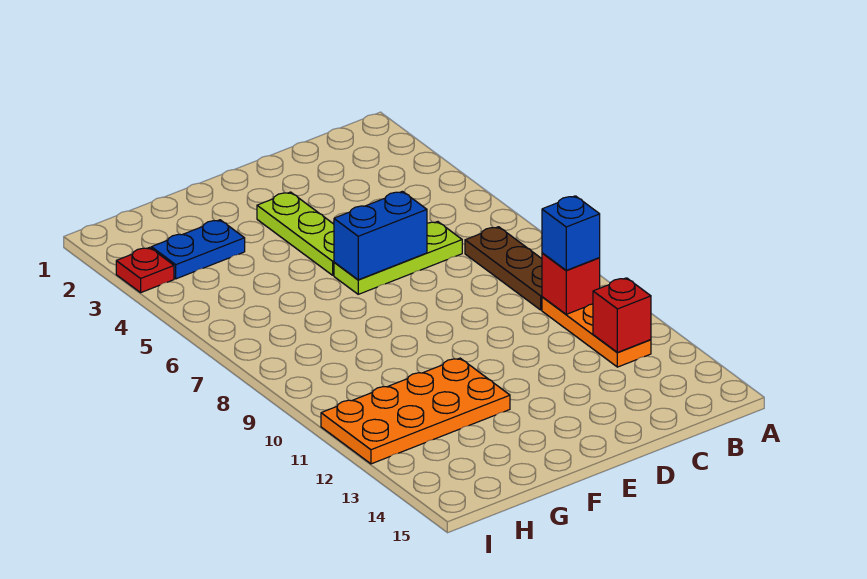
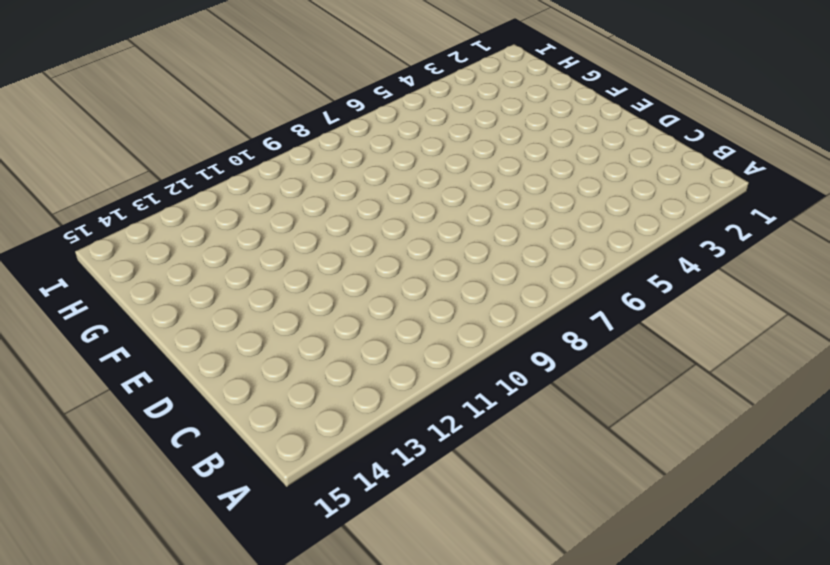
none -> brown 1x3 plate [465,227,542,310]
none -> orange 1x3 plate [542,297,651,367]

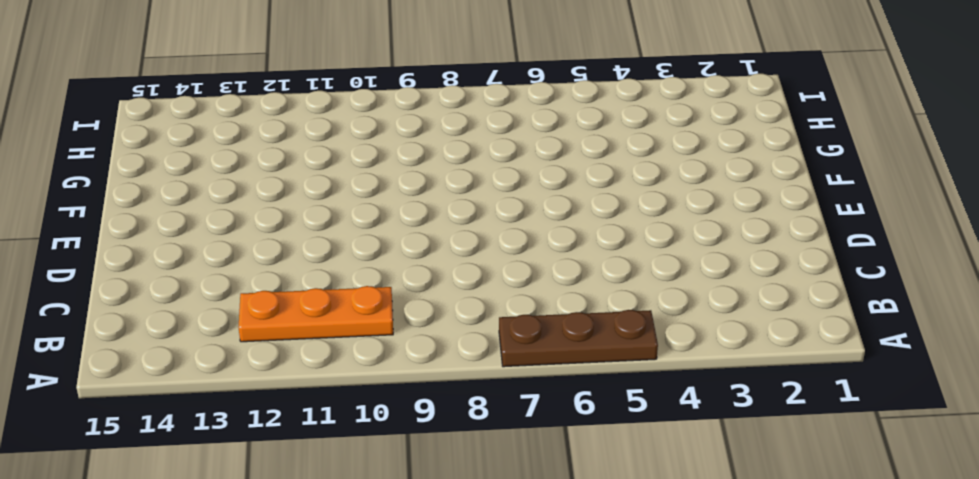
brown 1x3 plate [499,310,658,367] -> brown 1x3 plate moved to [465,227,542,310]
none -> lime 1x3 plate [334,222,462,294]
none -> lime 1x3 plate [257,192,334,275]

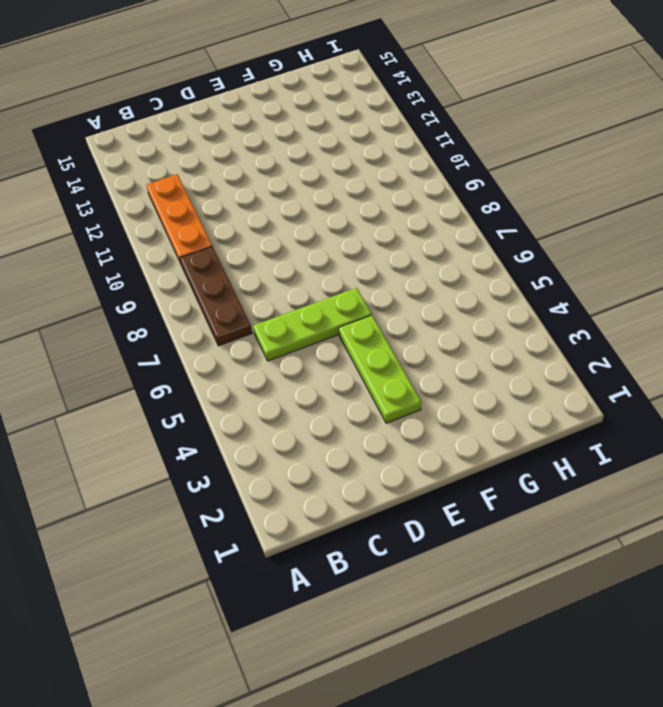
none -> orange 2x4 plate [321,358,510,464]
none -> blue 1x2 plate [151,220,245,279]

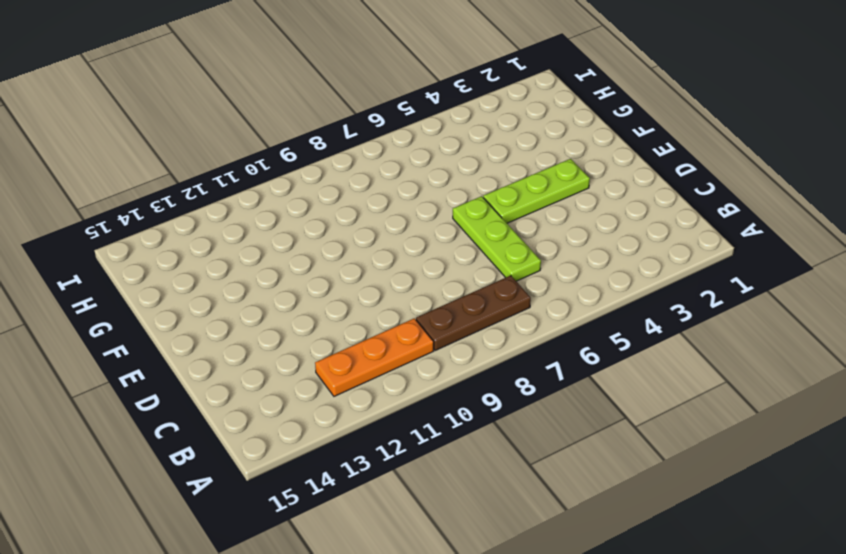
none -> orange 2x4 plate [321,358,510,464]
none -> blue 1x2 plate [151,220,245,279]

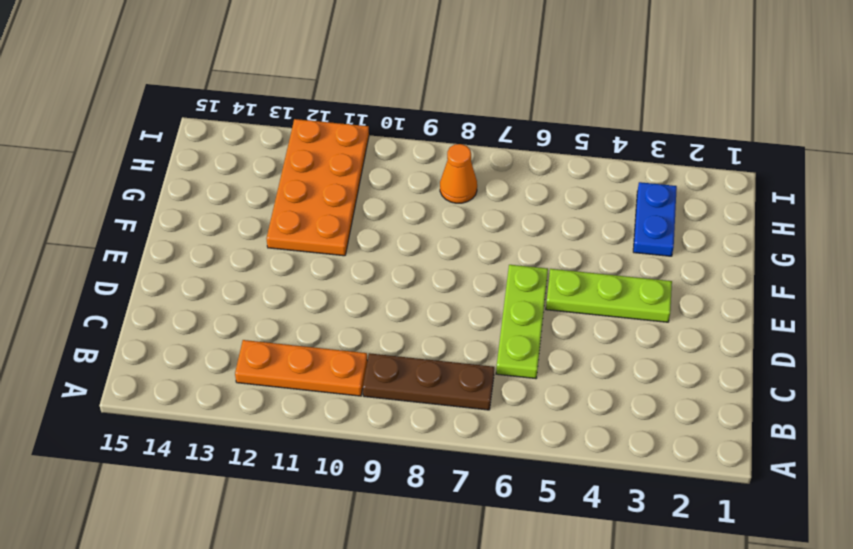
orange 1x1 cone [440,144,477,203] -> none
none -> red 1x1 plate [116,247,174,293]
none -> red 1x1 brick [542,253,600,314]

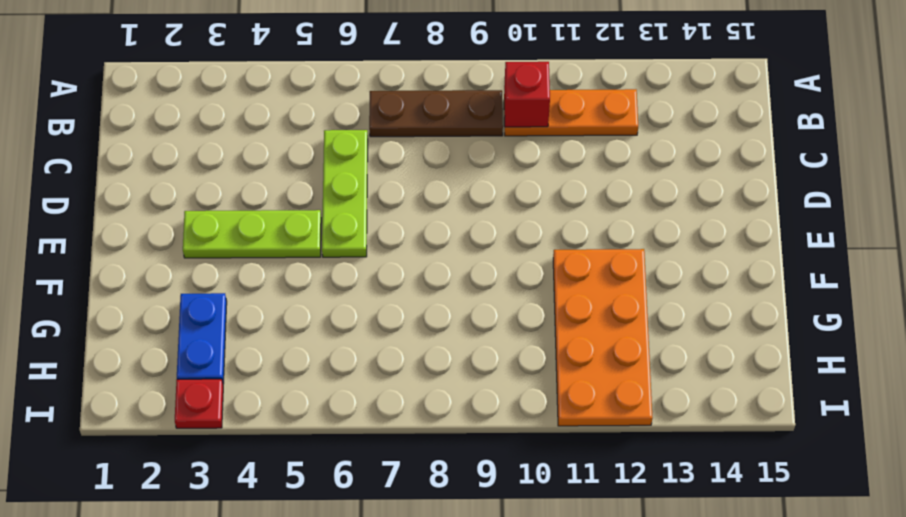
none -> red 1x1 brick [593,278,651,352]
none -> blue 1x2 brick [334,191,427,280]

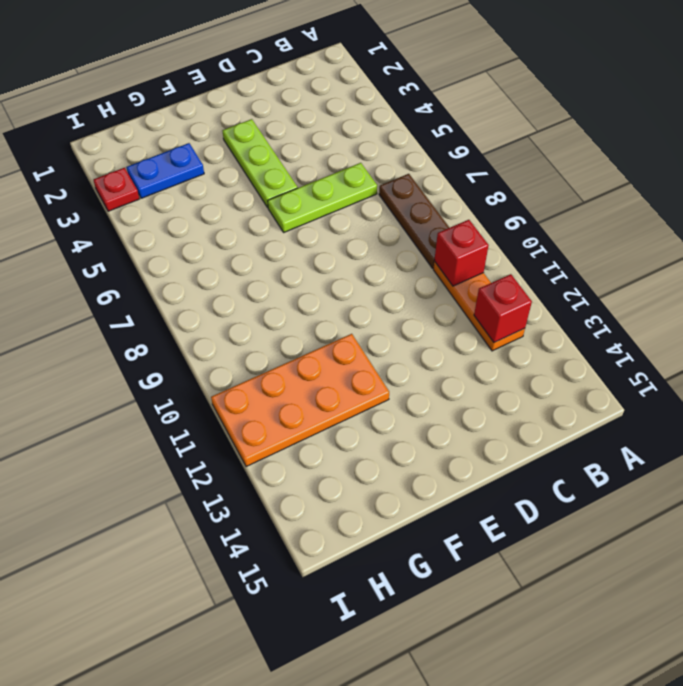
none -> blue 1x2 brick [334,191,427,280]
none -> blue 1x1 brick [542,196,600,270]

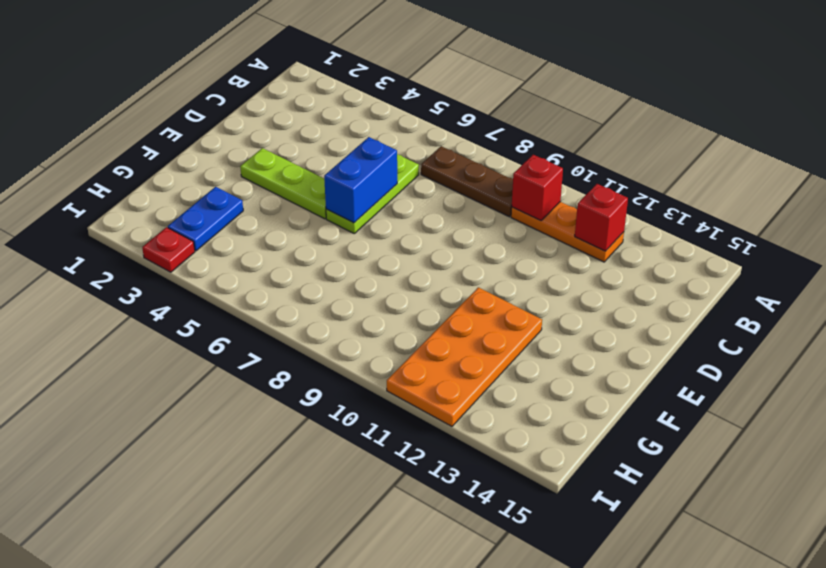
none -> blue 1x1 brick [542,196,600,270]

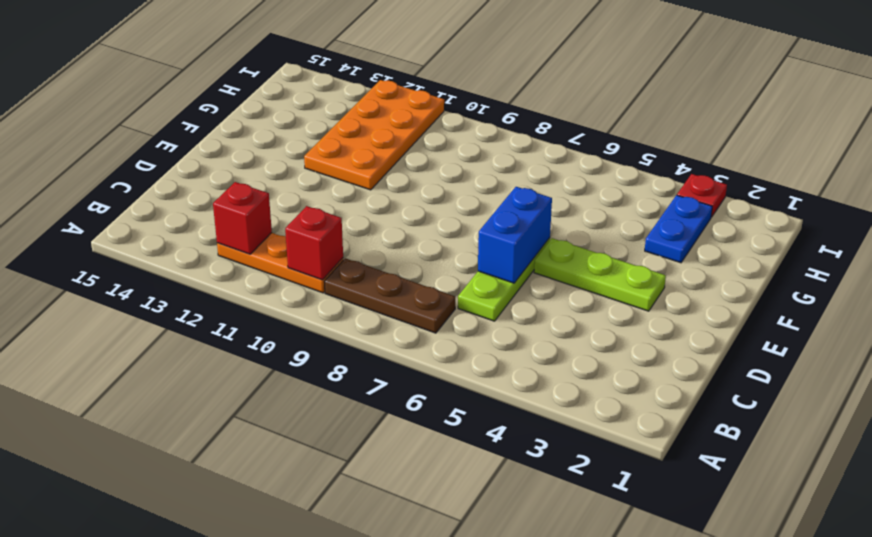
none -> blue 1x1 brick [542,196,600,270]

